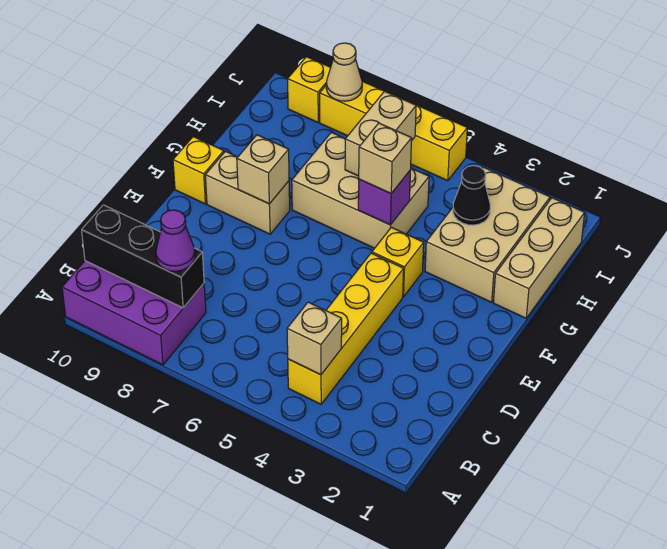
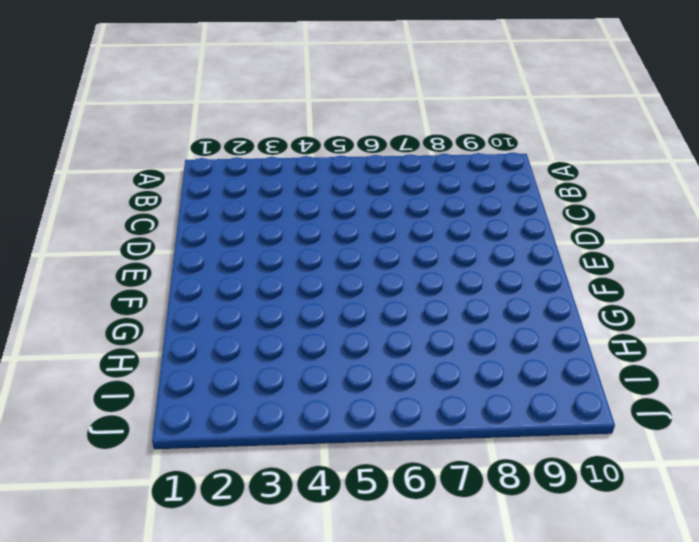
none -> purple 2x3 brick [62,261,206,365]
none -> yellow 1x4 brick [288,253,404,404]
none -> yellow 1x1 brick [372,227,424,297]

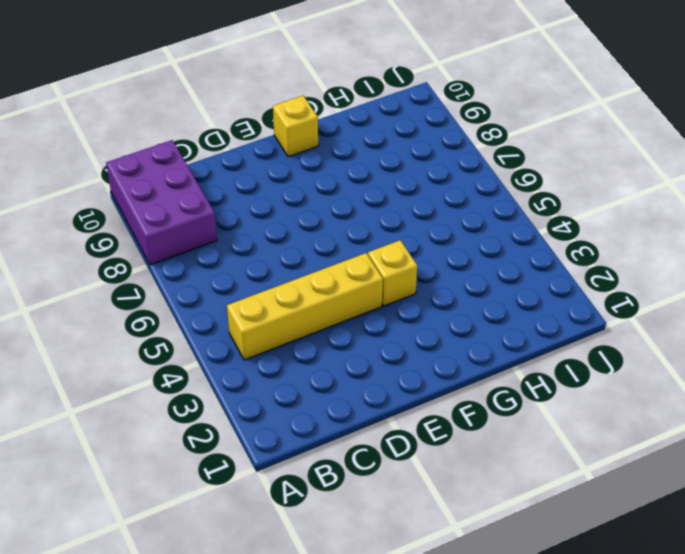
none -> tan 1x2 brick [205,151,290,234]
none -> tan 1x3 brick [493,198,585,318]
none -> tan 2x3 brick [425,167,550,302]

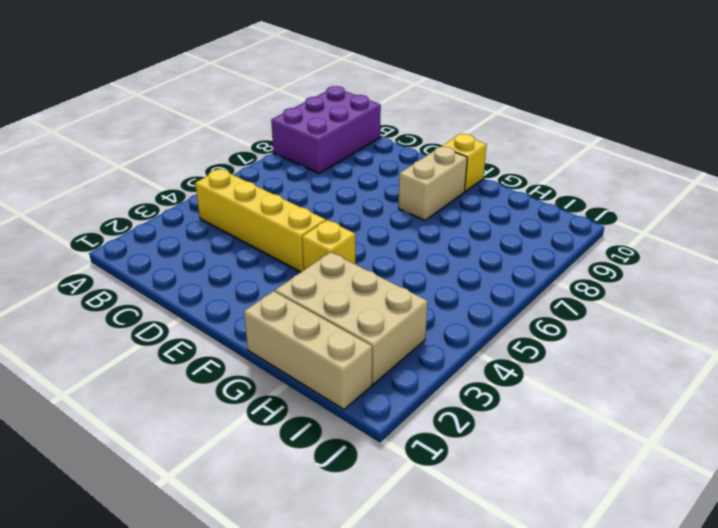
none -> tan 2x3 brick [292,132,429,248]
none -> yellow 1x4 brick [320,81,467,181]
none -> yellow 1x1 brick [288,57,331,122]

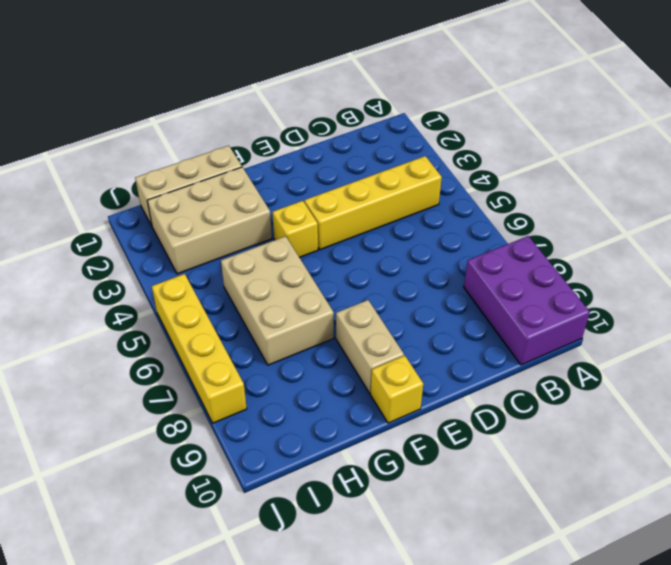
none -> yellow 1x1 brick [288,57,331,122]
none -> tan 1x1 brick [287,302,342,375]
none -> black 1x3 brick [82,205,204,308]

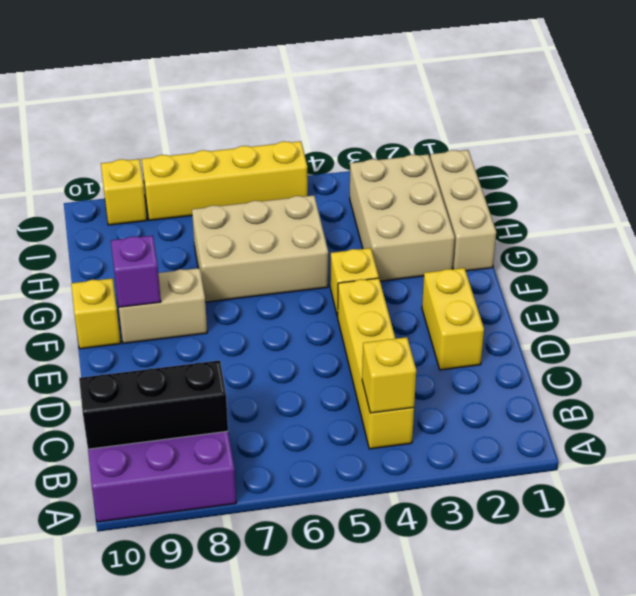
yellow 1x1 brick [362,337,416,413] -> tan 1x1 brick [287,302,342,375]
yellow 1x2 brick [422,268,484,370] -> none
purple 1x1 brick [111,235,161,307] -> purple 1x1 brick moved to [358,171,410,225]
none -> tan 1x1 brick [237,135,289,204]
none -> black 1x1 cone [453,166,490,225]
none -> tan 1x2 brick [345,91,416,176]

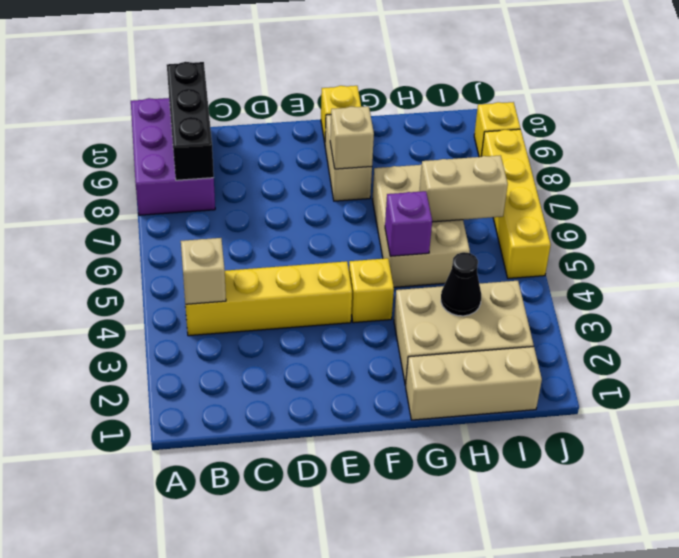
none -> tan 1x1 cone [326,43,362,101]
none -> purple 1x1 cone [156,210,195,271]
none -> tan 1x1 brick [359,123,412,193]

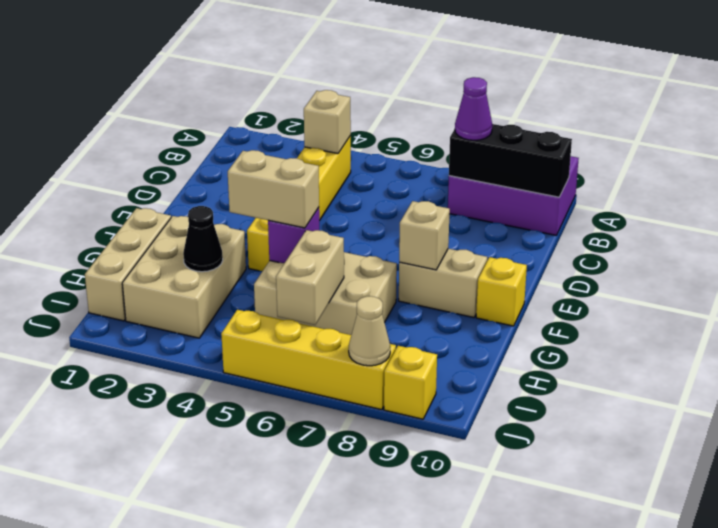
tan 1x2 brick [228,150,319,228] -> tan 1x1 brick [359,123,412,193]

